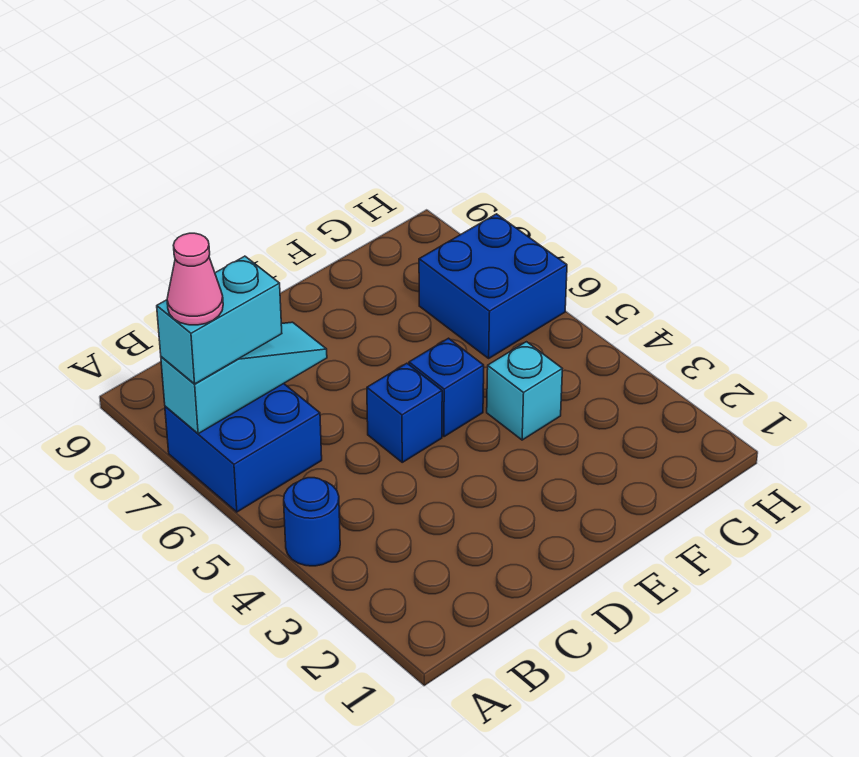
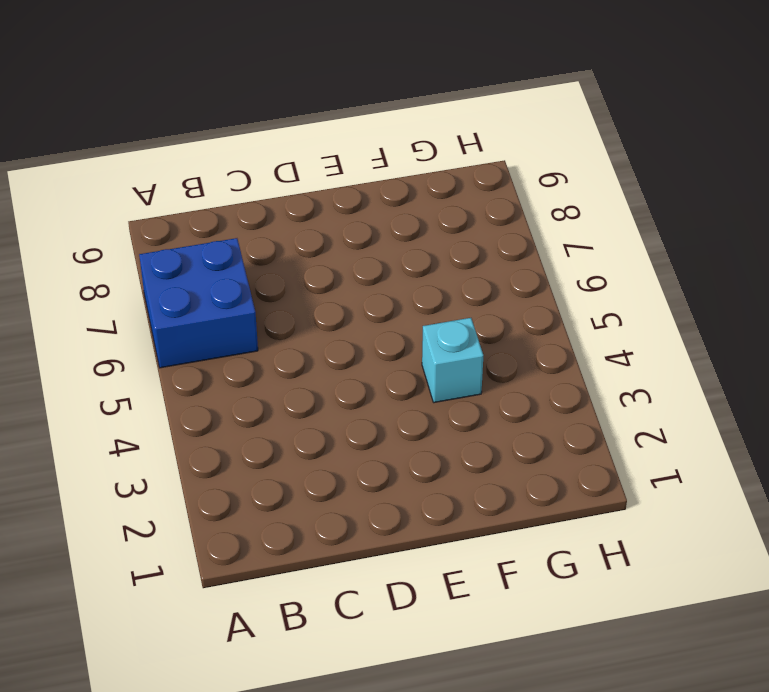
none -> blue 1x1 round brick [284,478,340,566]
none -> blue 1x1 brick [367,363,442,462]

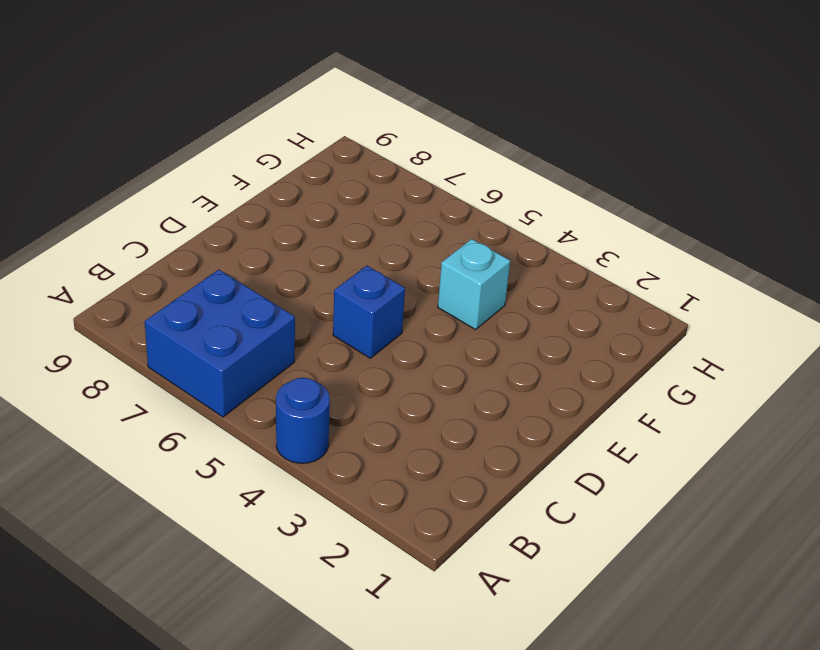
none -> blue 1x1 brick [409,338,484,437]
none -> blue 2x2 brick [419,214,567,358]

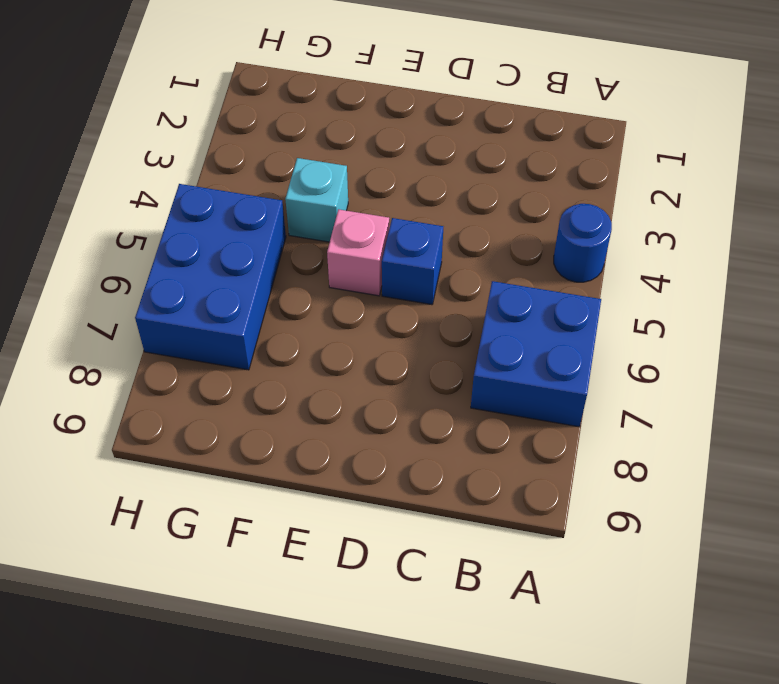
pink 1x1 brick [327,209,389,296] -> blue 1x1 brick [409,338,484,437]
blue 2x3 brick [135,184,286,370] -> blue 2x2 brick [419,214,567,358]
none -> cyan 1x3 slope [161,322,327,434]
none -> cyan 1x2 brick [157,256,282,384]

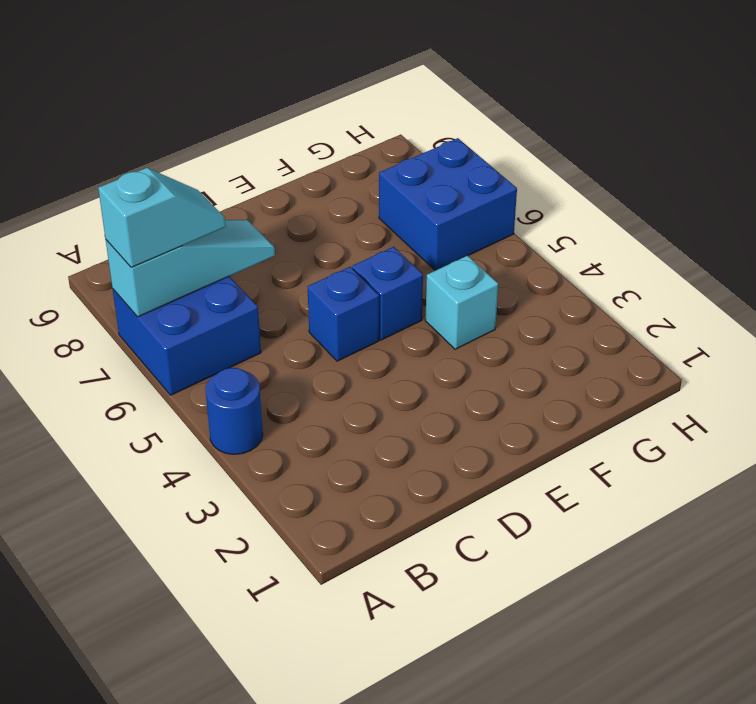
cyan 1x2 slope [98,168,226,267] -> cyan 1x2 brick [157,256,282,384]
none -> pink 1x1 cone [167,233,223,325]

